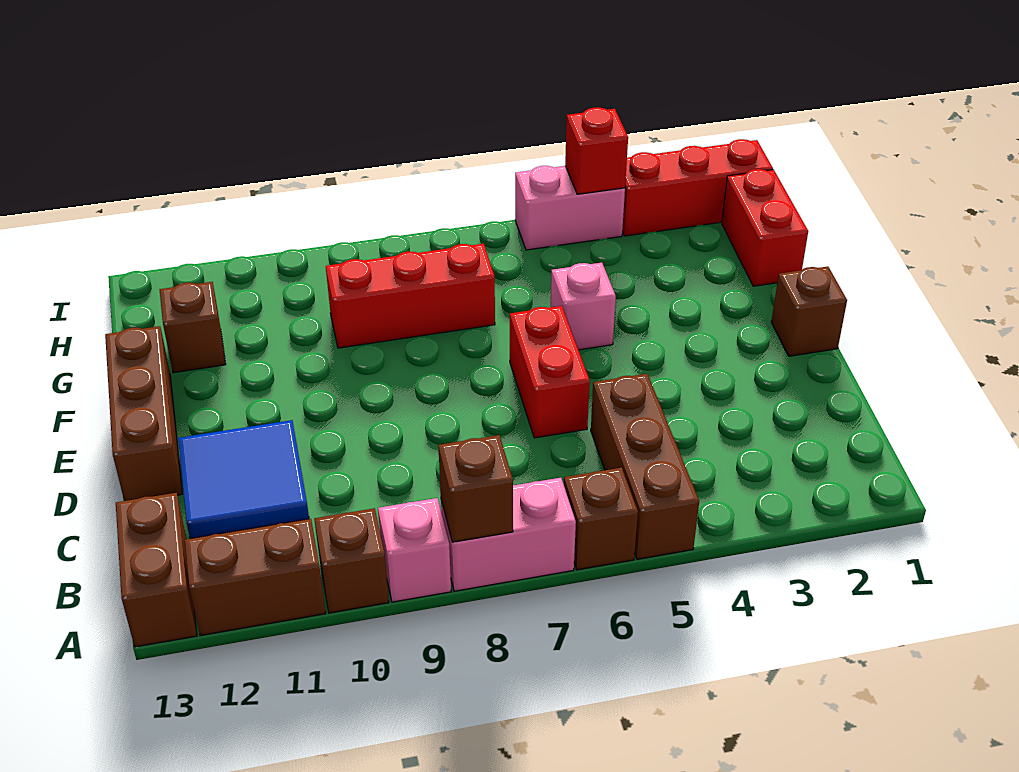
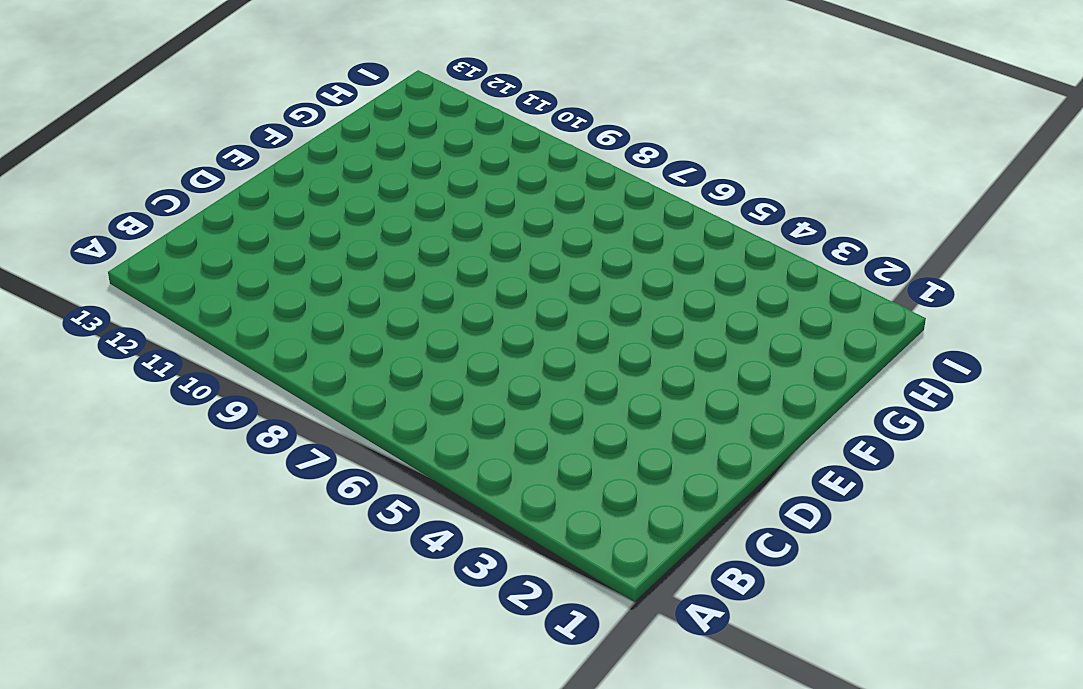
none -> brown 1x3 brick [591,374,699,559]
none -> brown 1x1 brick [564,468,638,570]
none -> pink 1x2 brick [441,478,576,591]

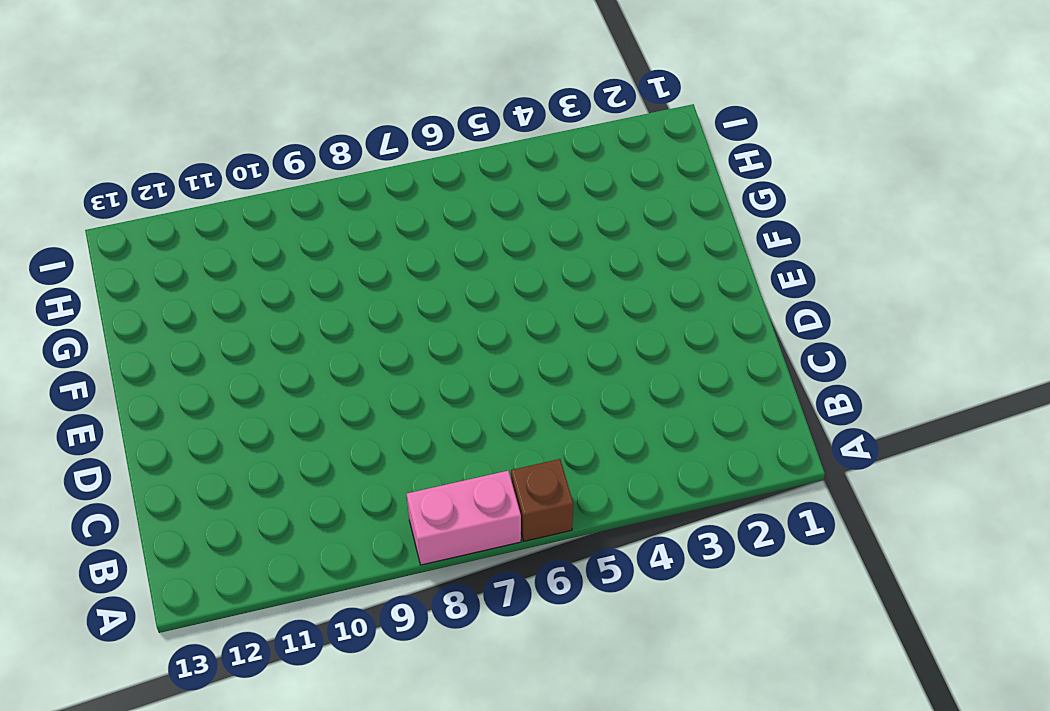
none -> brown 1x3 brick [591,374,699,559]
none -> pink 1x1 brick [378,498,451,602]
none -> brown 1x1 brick [314,508,389,613]

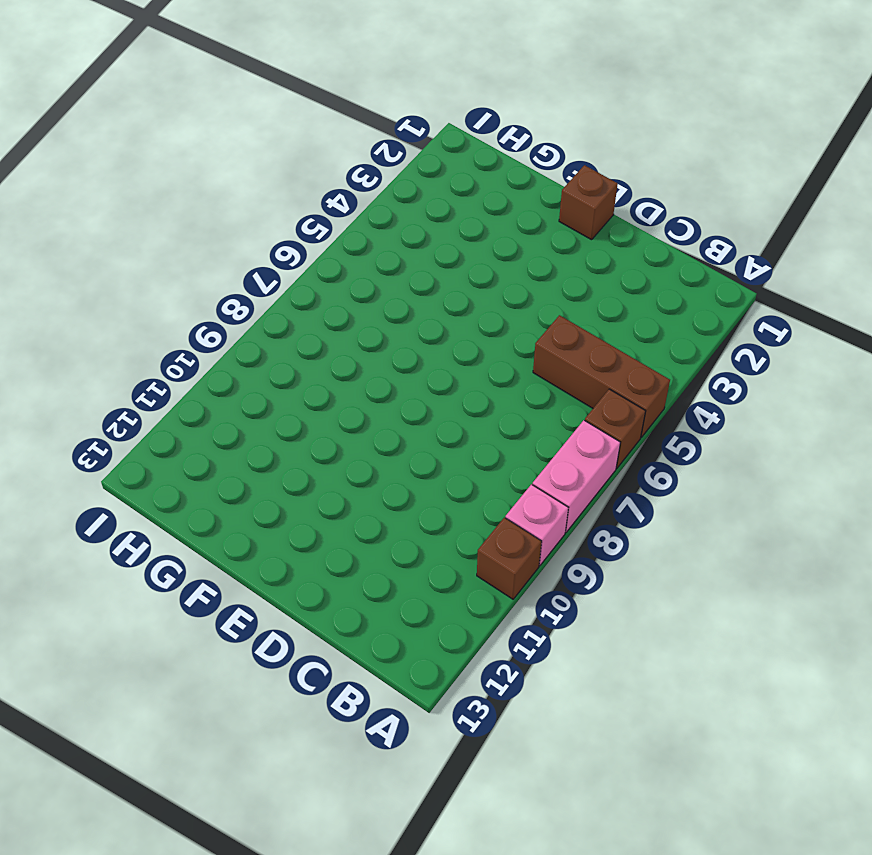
none -> brown 1x2 brick [185,519,326,636]
none -> brown 1x2 brick [116,493,197,647]
none -> blue 2x2 tile [178,420,309,539]

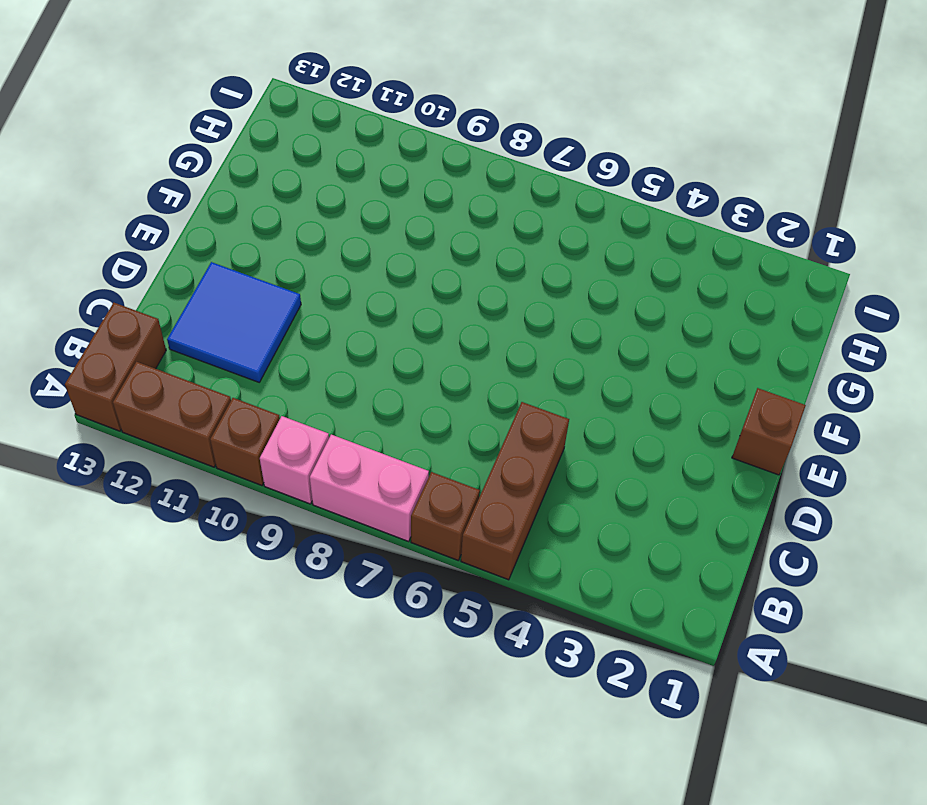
none -> red 1x2 brick [510,306,590,438]
none -> brown 1x3 brick [105,326,182,501]
none -> pink 1x1 brick [551,263,616,350]

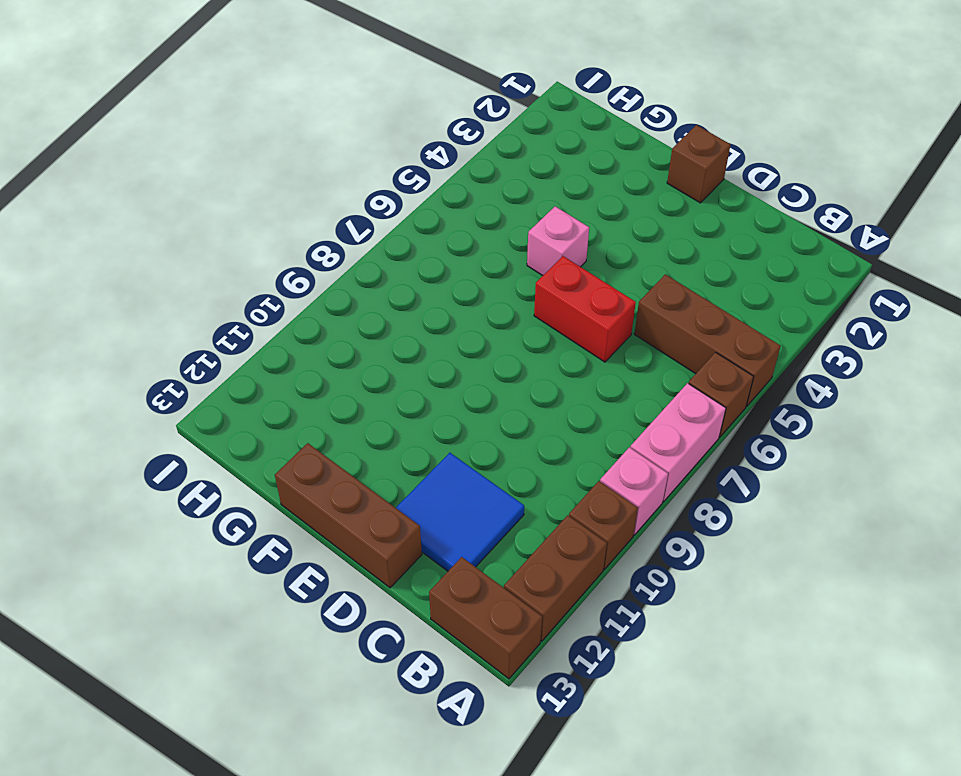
none -> red 1x2 brick [722,169,808,286]
none -> red 1x3 brick [326,244,495,348]
none -> brown 1x1 brick [160,282,226,373]

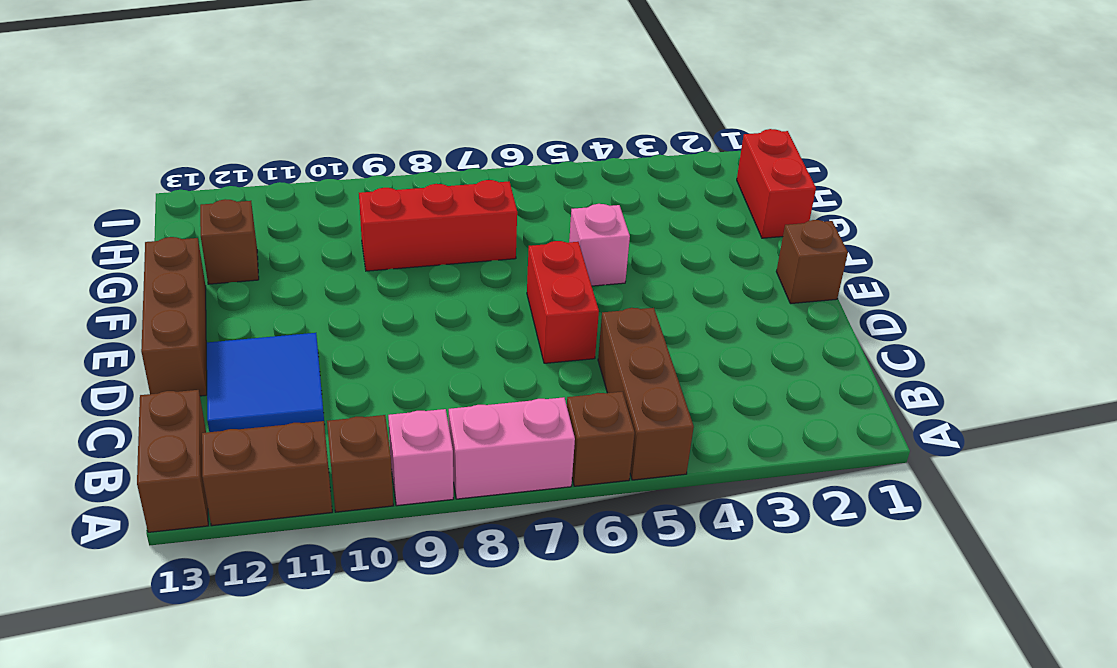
none -> red 1x3 brick [622,139,773,236]
none -> pink 1x2 brick [515,166,625,250]
none -> brown 1x1 brick [438,435,513,542]

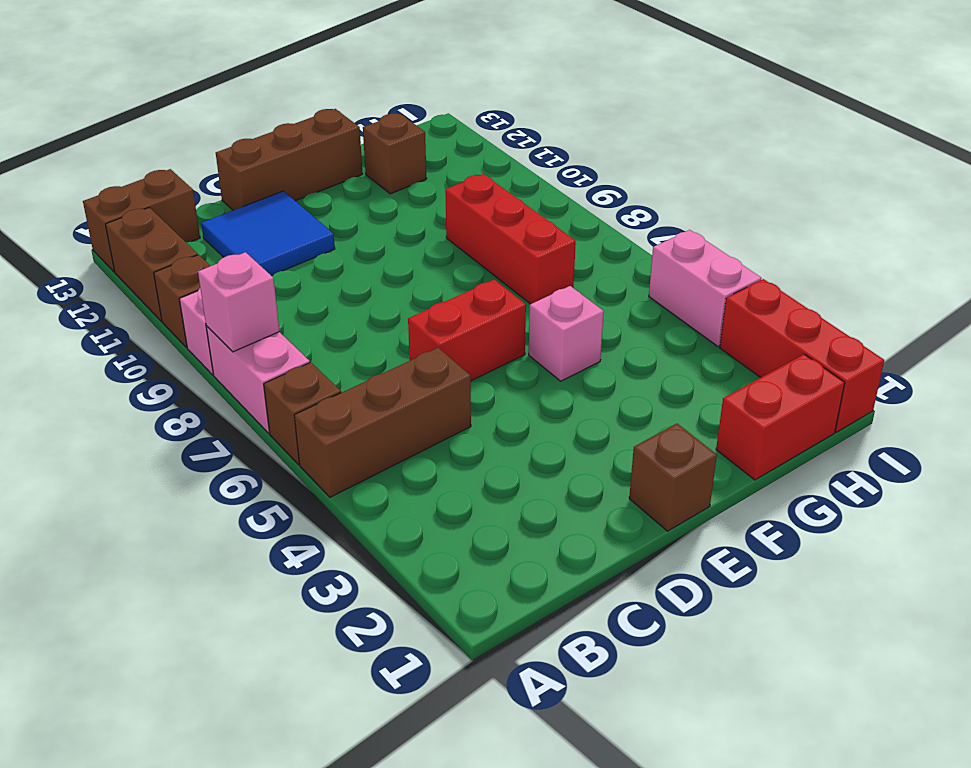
pink 1x1 brick [198,252,280,352] -> brown 1x1 brick [438,435,513,542]
none -> red 1x1 brick [565,107,628,194]

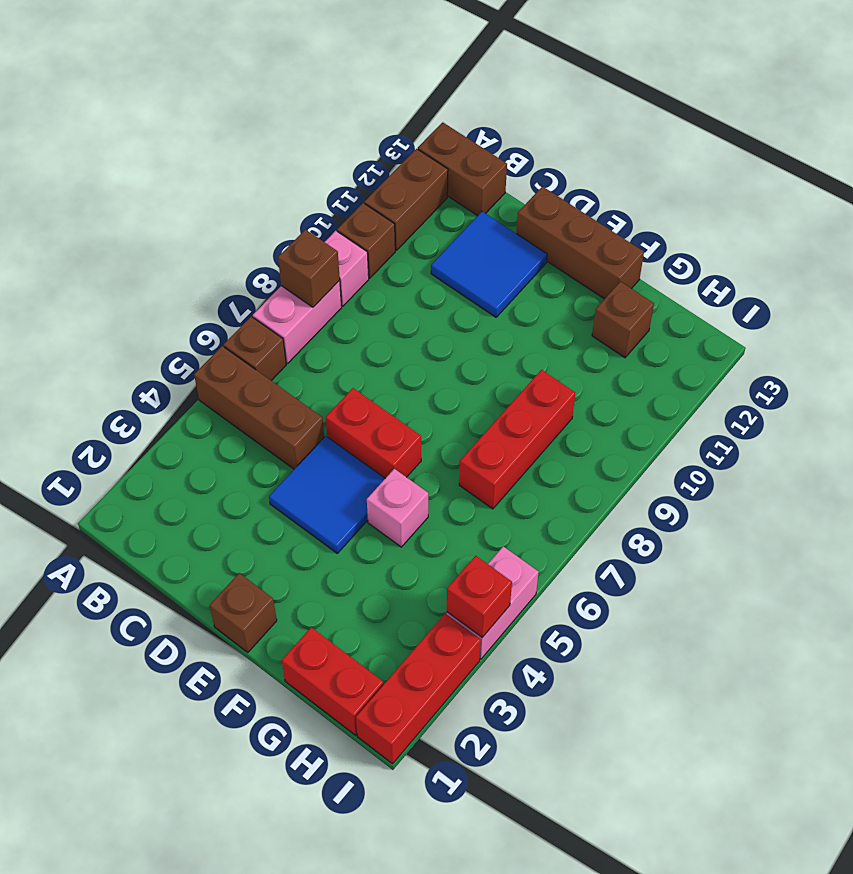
blue 2x2 tile [269,436,385,553] -> none

